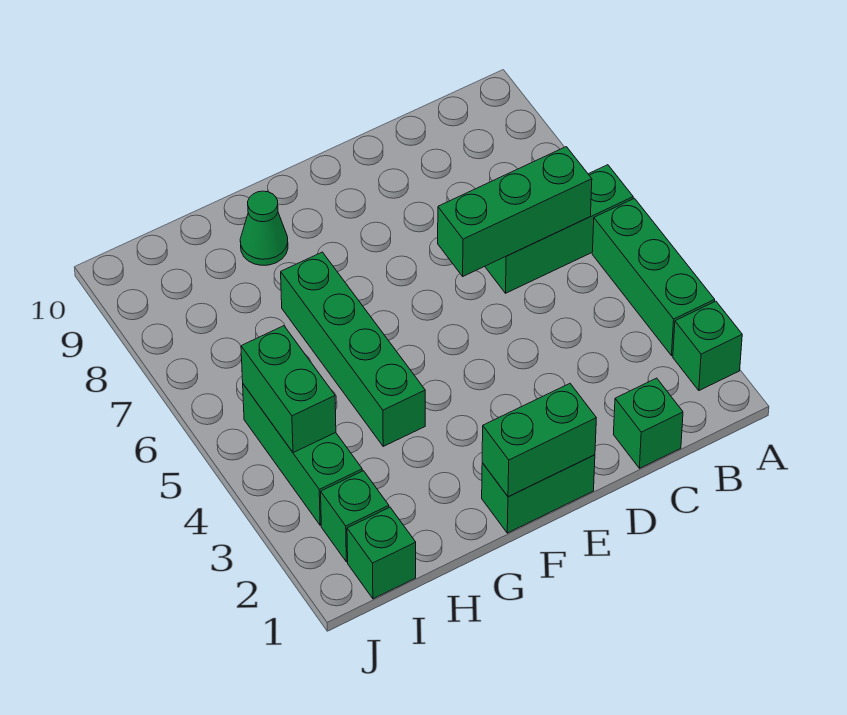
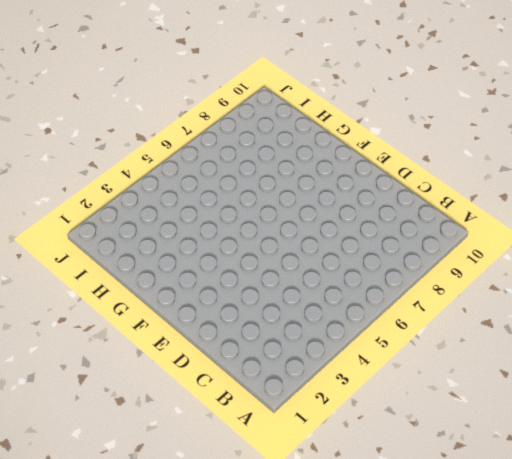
none -> green 1x1 brick [673,301,742,391]
none -> green 1x3 brick [592,198,715,356]
none -> green 1x3 brick [485,165,633,293]

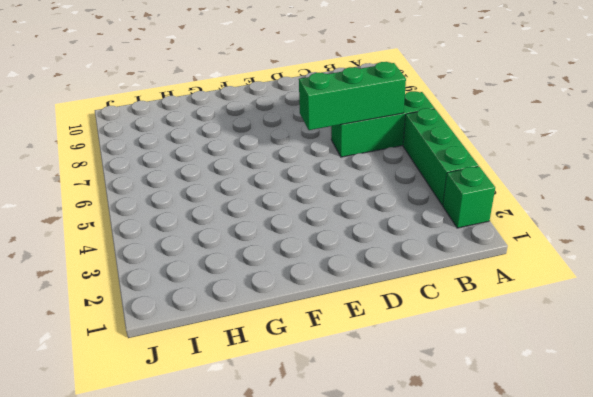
none -> green 1x1 brick [613,378,683,468]
none -> green 1x2 brick [482,455,595,533]
none -> green 1x4 brick [281,252,425,446]

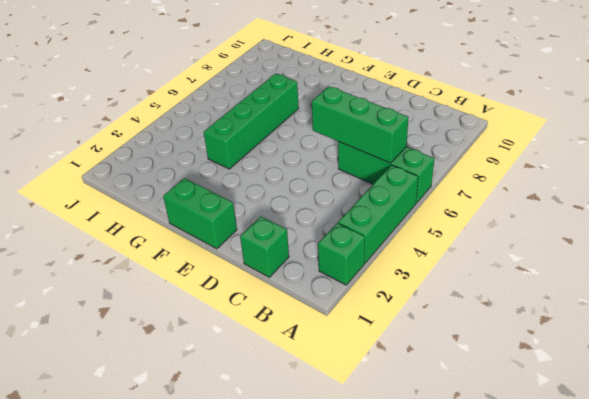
none -> green 1x1 cone [240,191,288,265]
none -> green 1x1 brick [347,507,416,599]
none -> green 1x1 brick [321,471,389,562]

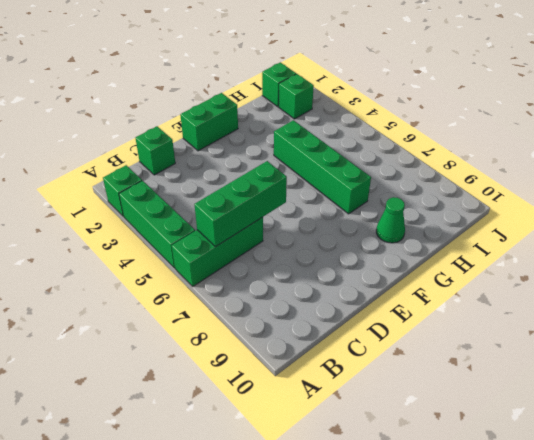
none -> green 1x3 brick [243,384,362,525]
none -> green 1x2 brick [482,384,596,497]
none -> green 1x2 brick [241,326,336,453]

